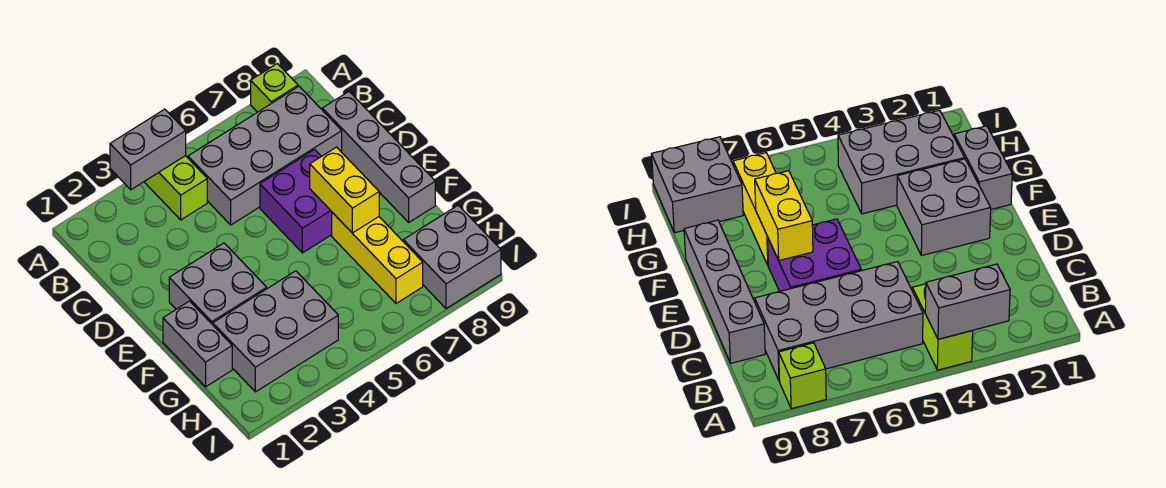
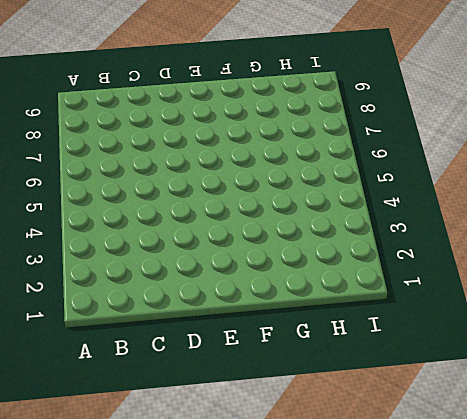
none -> lime 1x2 brick [144,156,207,220]
none -> lime 1x1 brick [251,64,298,112]
none -> grey 2x4 brick [188,86,342,225]

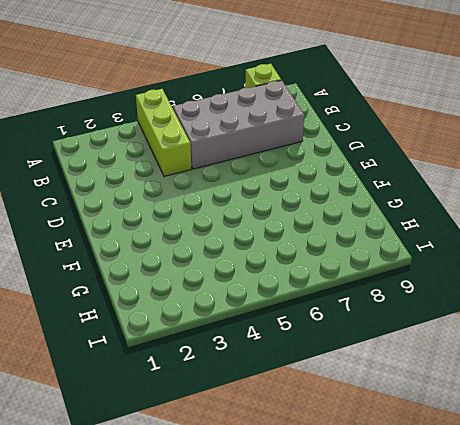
lime 1x3 brick [136,89,191,176] -> lime 1x2 brick [144,156,207,220]
none -> grey 1x4 brick [322,92,435,222]
none -> purple 2x2 brick [260,149,332,253]
none -> grey 2x2 brick [169,243,267,325]

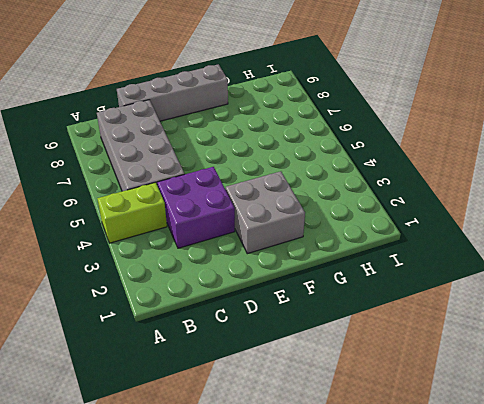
purple 2x2 brick [157,167,235,248] -> purple 2x2 brick moved to [260,149,332,253]
none -> lime 1x1 brick [251,64,298,112]
none -> grey 1x2 brick [163,301,232,387]
none -> yellow 1x3 brick [332,212,423,303]

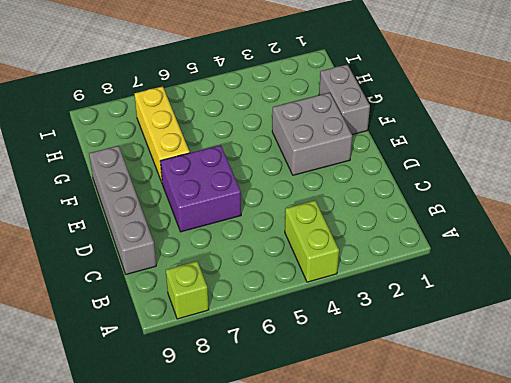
none -> grey 2x4 brick [188,86,342,225]
none -> grey 2x3 brick [213,271,338,392]
none -> grey 2x2 brick [403,205,501,309]

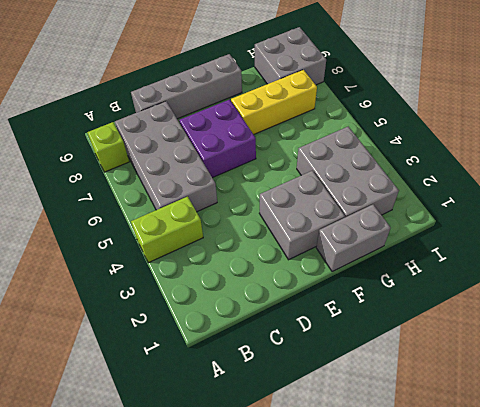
none -> grey 1x2 brick [110,109,186,190]
none -> yellow 1x2 brick [310,147,379,233]

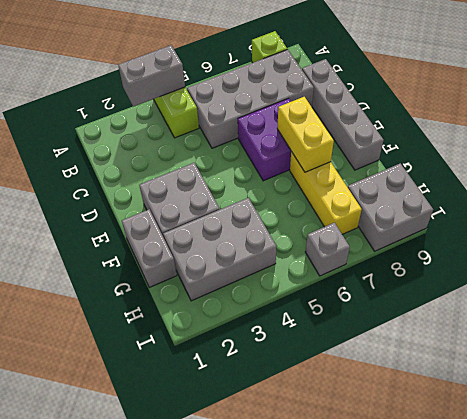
grey 1x1 brick [305,223,350,276] -> none

